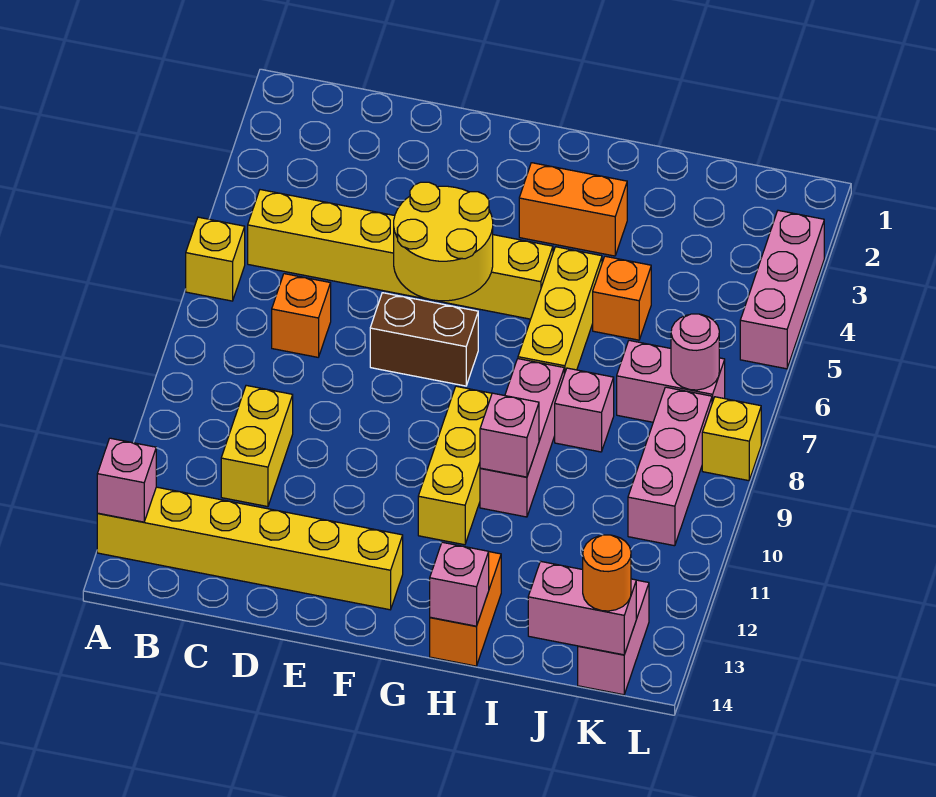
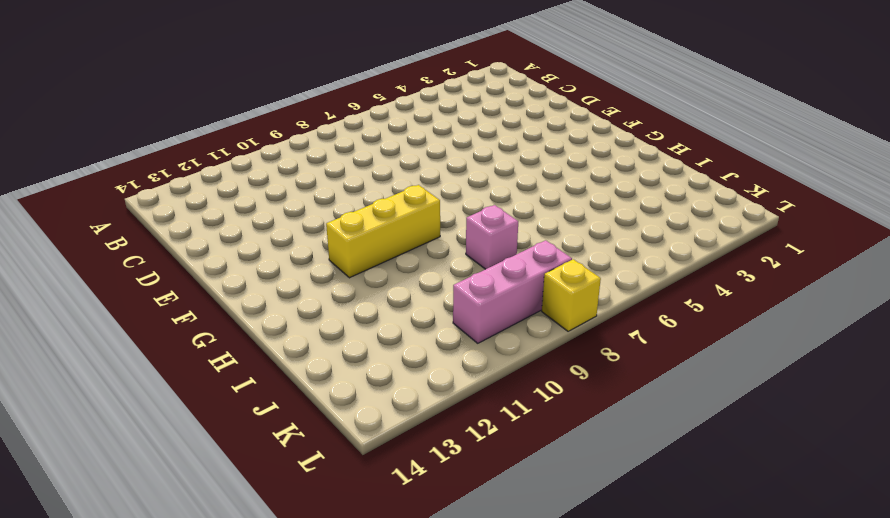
none -> yellow 1x1 brick [186,217,245,301]
none -> yellow 1x6 brick [97,487,403,610]
none -> yellow 1x6 brick [248,190,553,319]

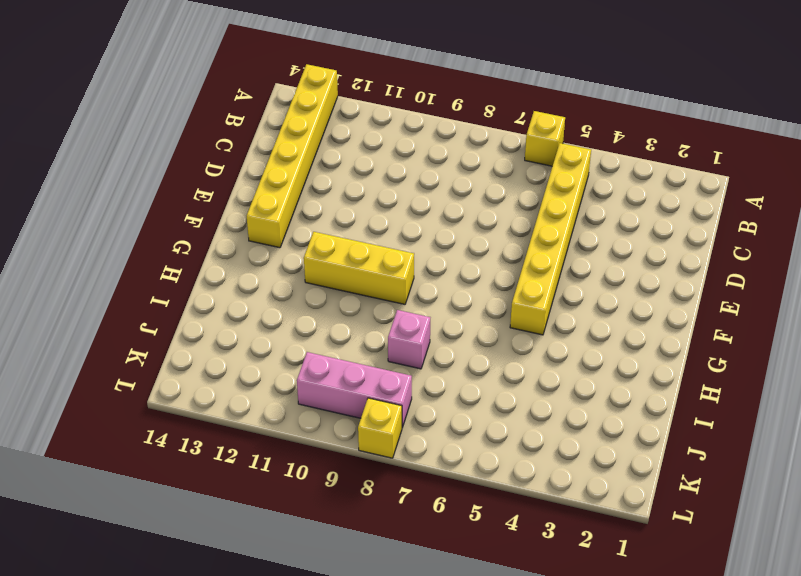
none -> orange 1x1 brick [272,274,331,357]
none -> yellow 1x2 brick [221,385,293,507]
none -> brown 1x2 brick [370,293,478,386]

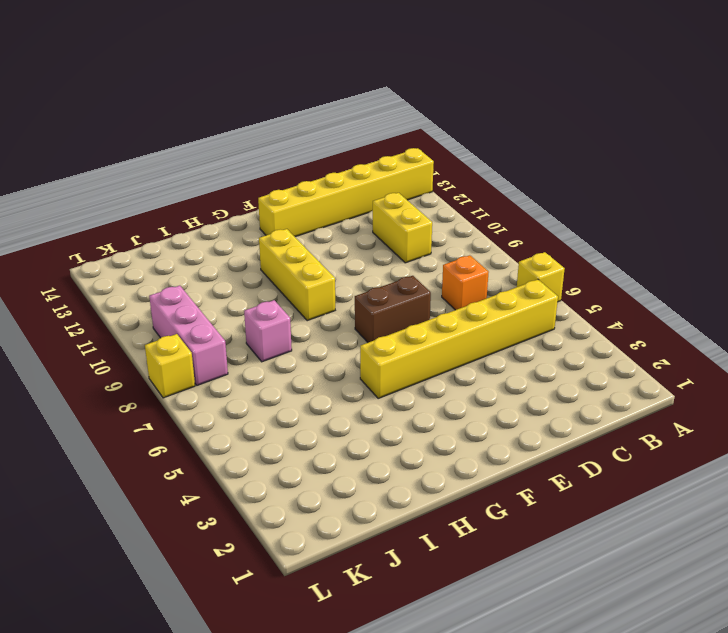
none -> orange 1x2 brick [519,163,627,256]
none -> yellow 1x3 brick [518,247,602,374]
none -> pink 1x3 brick [480,359,564,517]

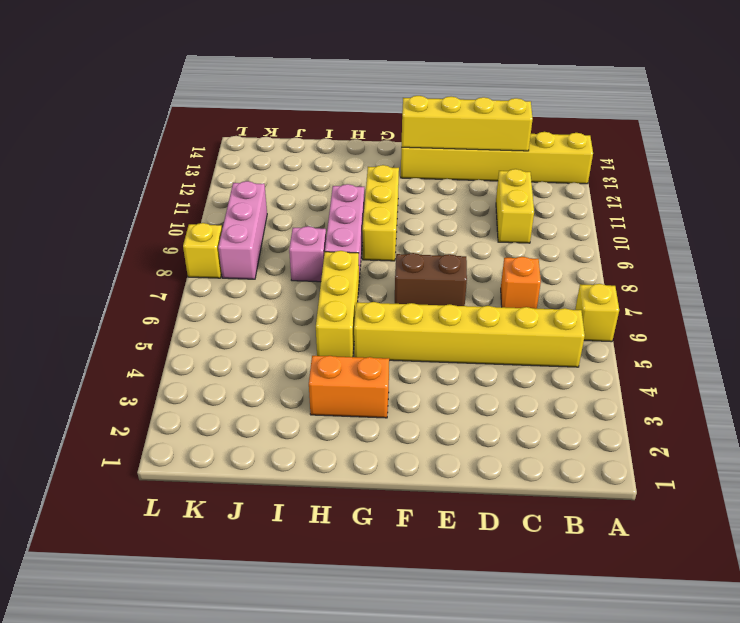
yellow 1x4 brick [401,96,533,151] -> none
none -> orange 1x2 brick [430,552,501,666]
none -> orange 1x1 brick [593,256,651,340]
none -> pink 1x2 brick [617,340,725,422]

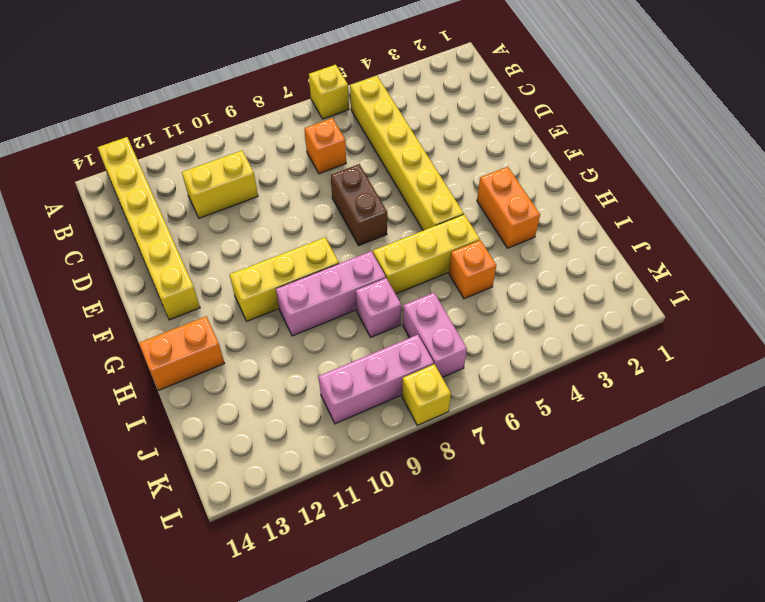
none -> pink 1x2 brick [578,580,649,695]
none -> pink 1x3 brick [740,210,824,369]
none -> pink 1x1 brick [97,438,156,522]

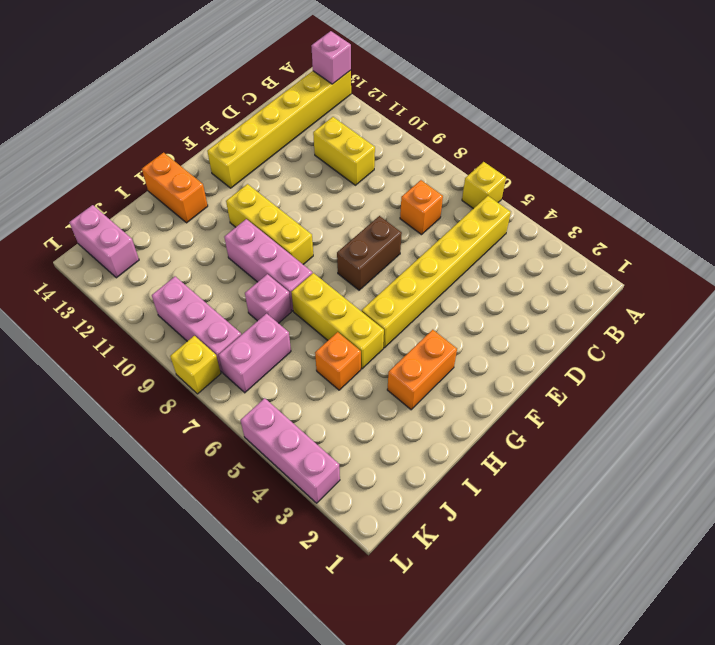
none -> yellow 2x2 round brick [394,182,493,301]
none -> pink 1x1 brick [480,393,539,477]
none -> pink 1x1 brick [430,542,489,626]

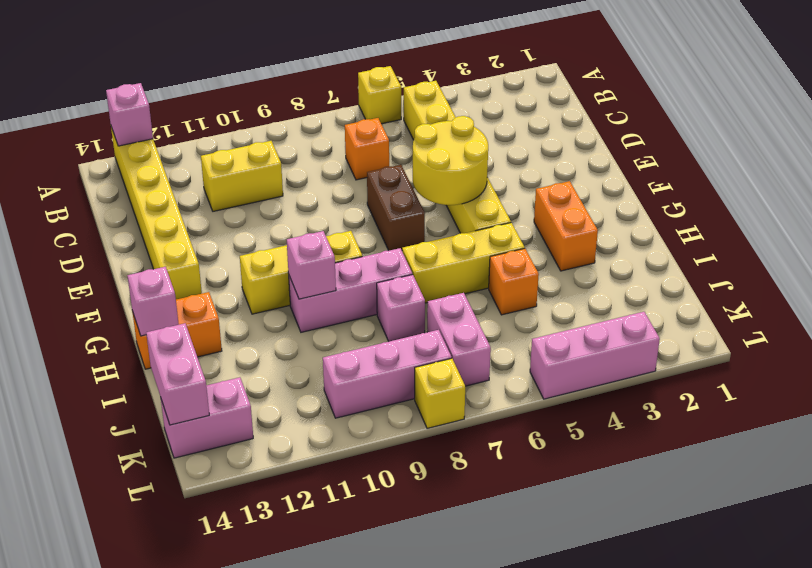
none -> pink 1x1 round brick [671,314,719,390]
none -> orange 1x1 round brick [583,535,631,611]

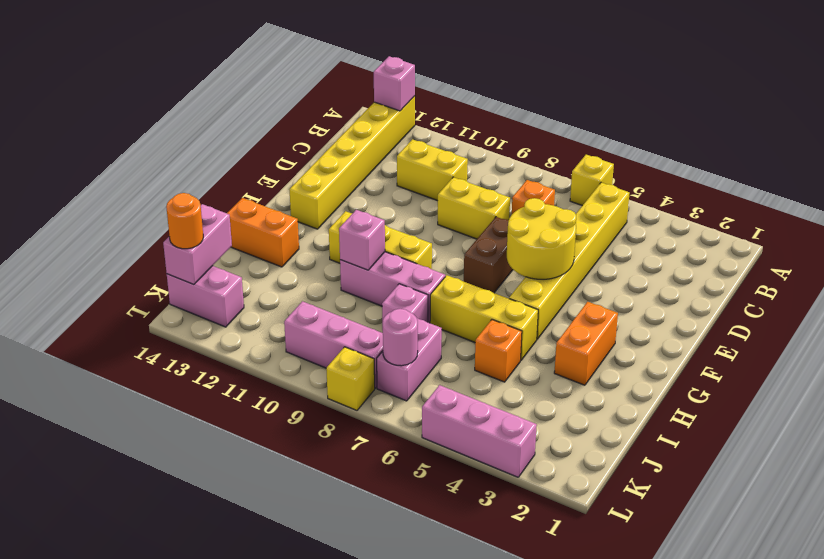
yellow 1x2 brick [438,177,510,239] -> none
none -> pink 1x1 brick [430,542,489,626]

